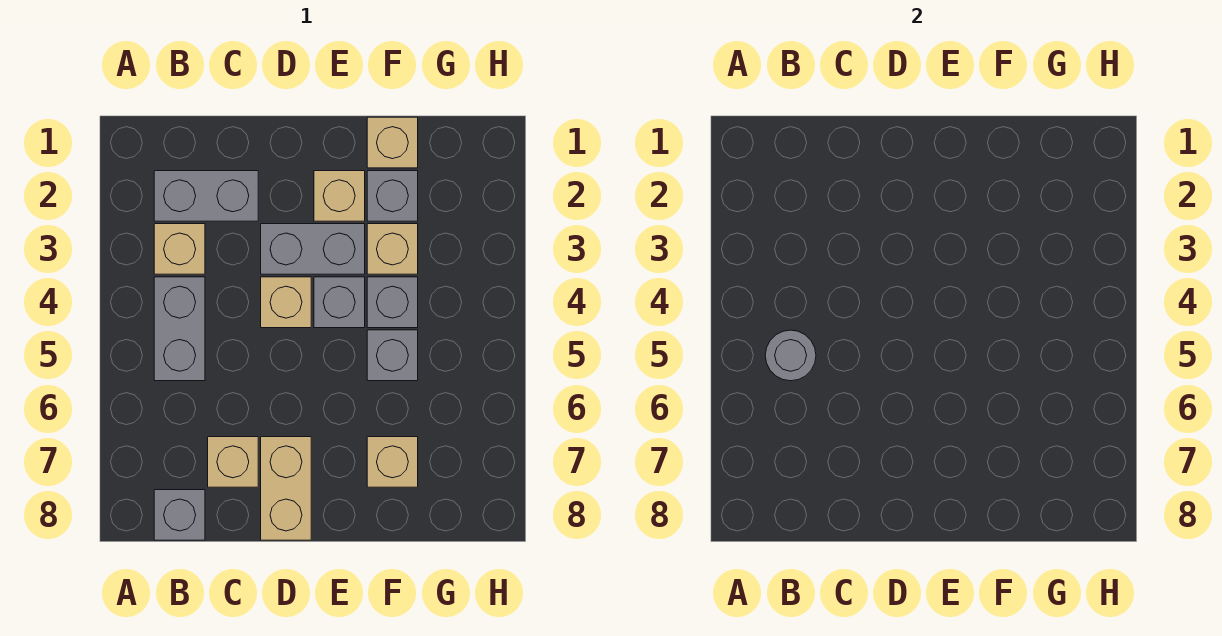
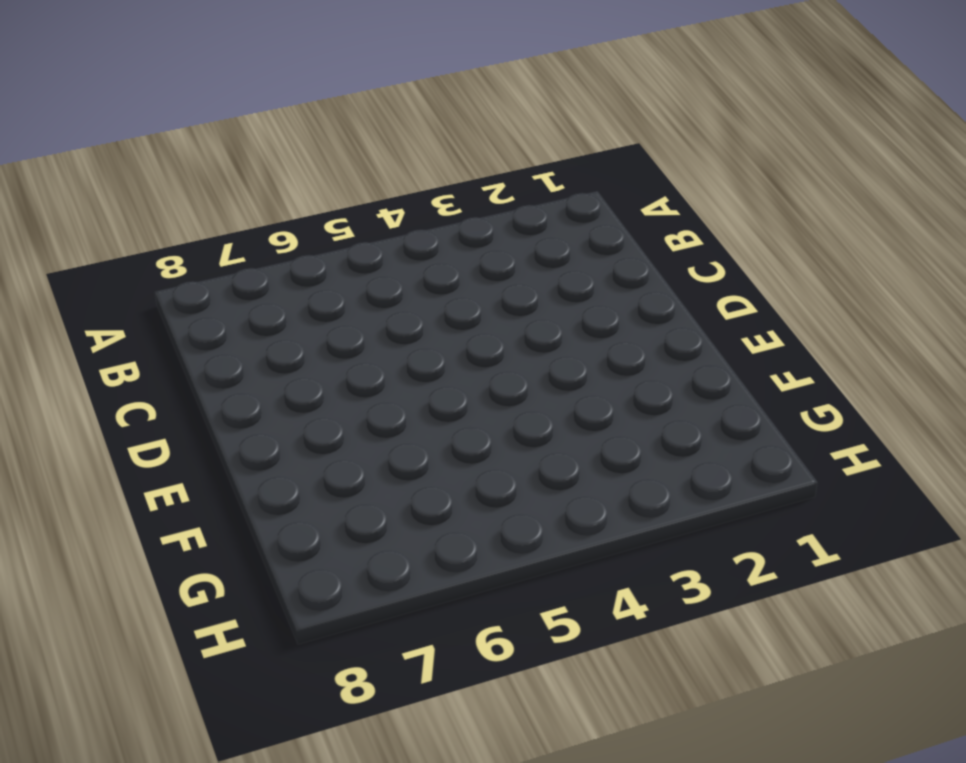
none -> grey 1x2 brick [154,171,258,221]
none -> tan 1x1 brick [154,224,205,274]
none -> grey 1x2 brick [154,277,205,381]

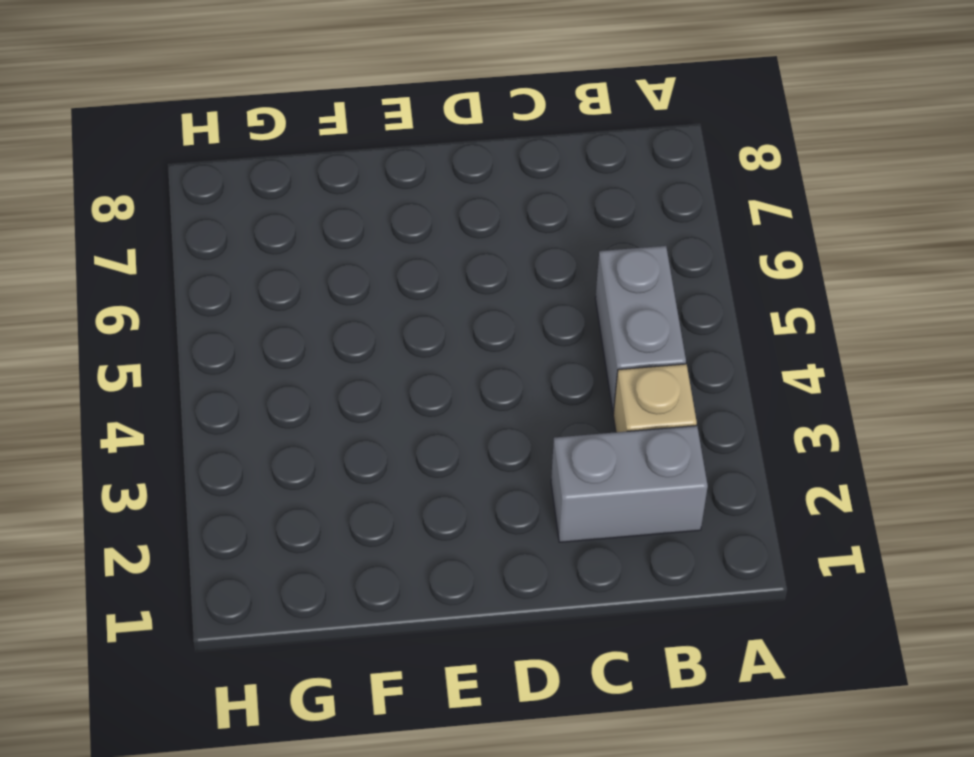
none -> grey 1x1 brick [154,490,205,540]
none -> tan 1x1 brick [208,437,258,487]
none -> grey 1x2 brick [261,224,365,274]

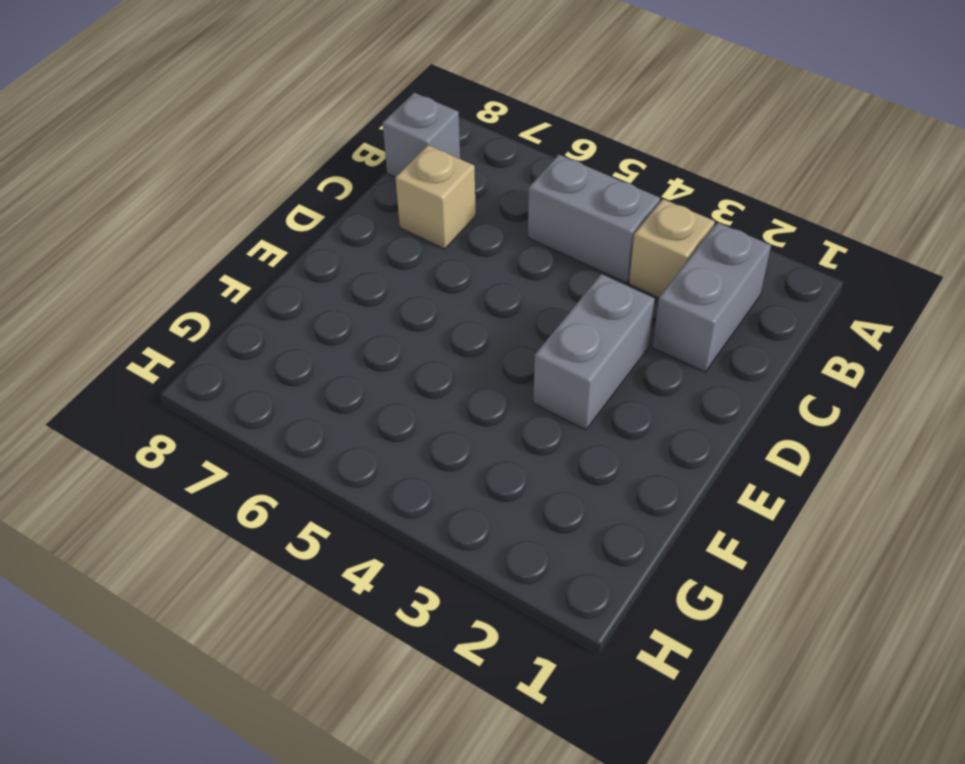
none -> tan 1x1 brick [261,277,311,328]
none -> tan 1x2 brick [261,437,311,540]
none -> tan 1x1 brick [314,171,365,221]

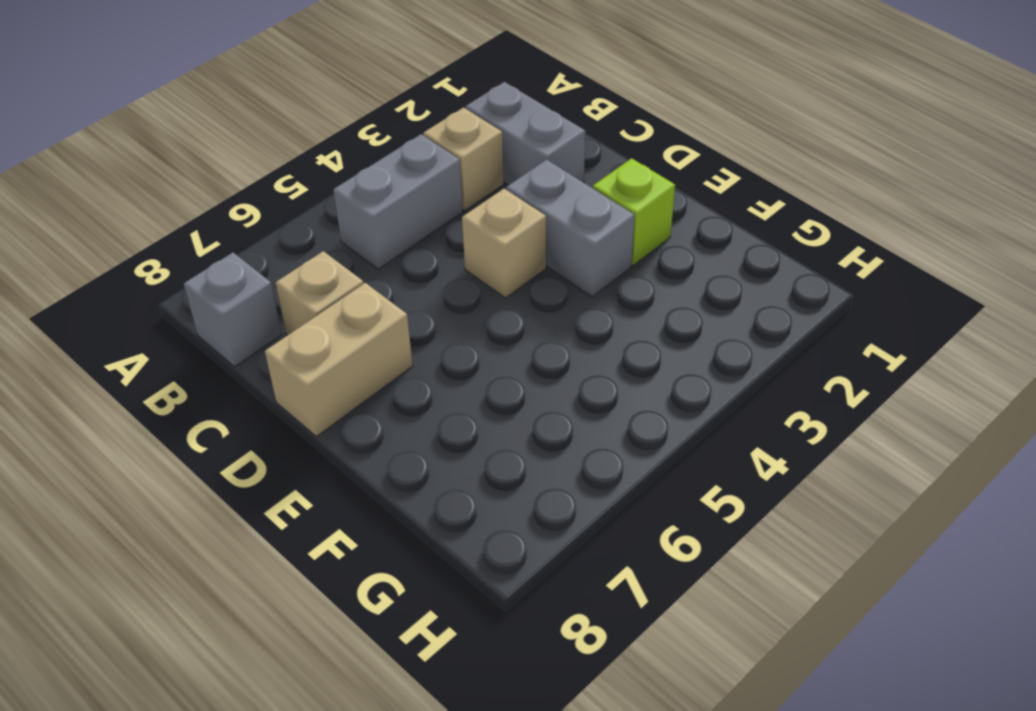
lime 1x1 brick [593,158,675,266] -> tan 1x1 brick [314,171,365,221]
none -> grey 1x1 brick [314,277,365,328]
none -> tan 1x1 brick [367,117,418,168]
none -> grey 1x1 brick [367,171,418,221]

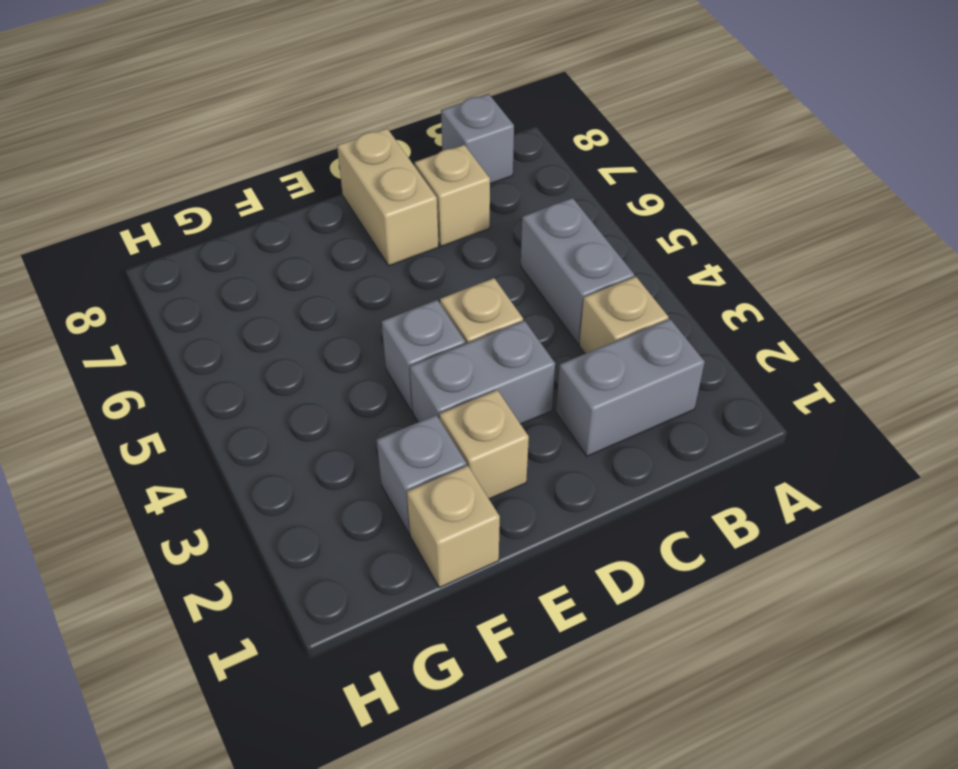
none -> tan 1x1 brick [367,224,418,274]
none -> grey 1x1 brick [367,277,418,328]
none -> grey 1x1 brick [367,330,418,381]

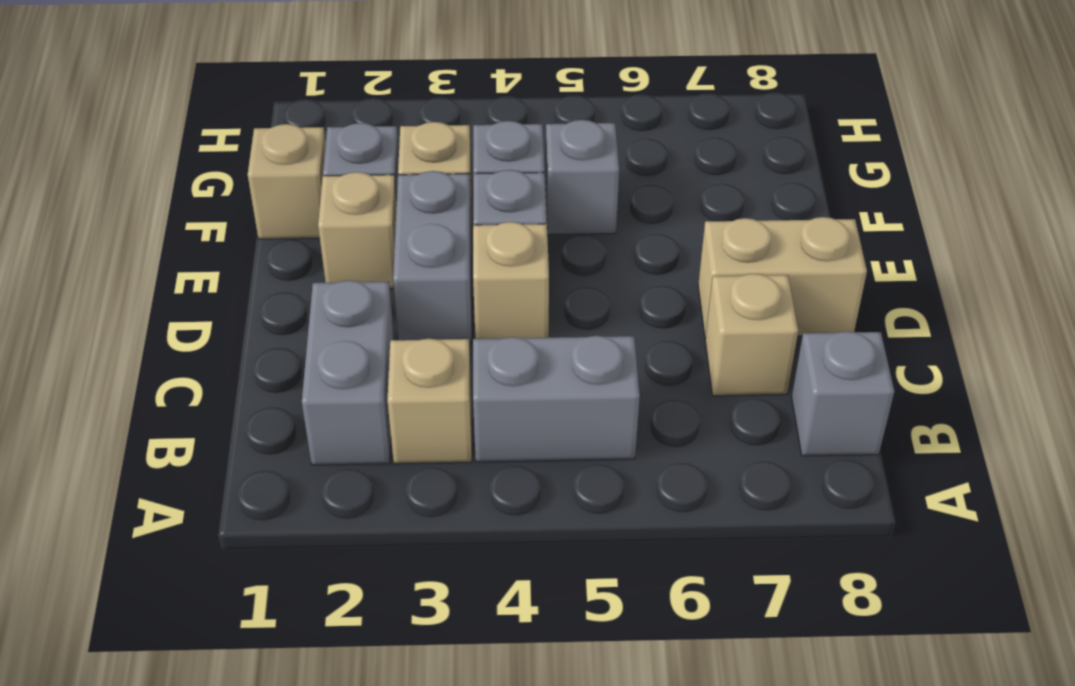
none -> tan 1x1 brick [367,437,418,487]
none -> grey 1x1 round brick [765,330,816,381]

